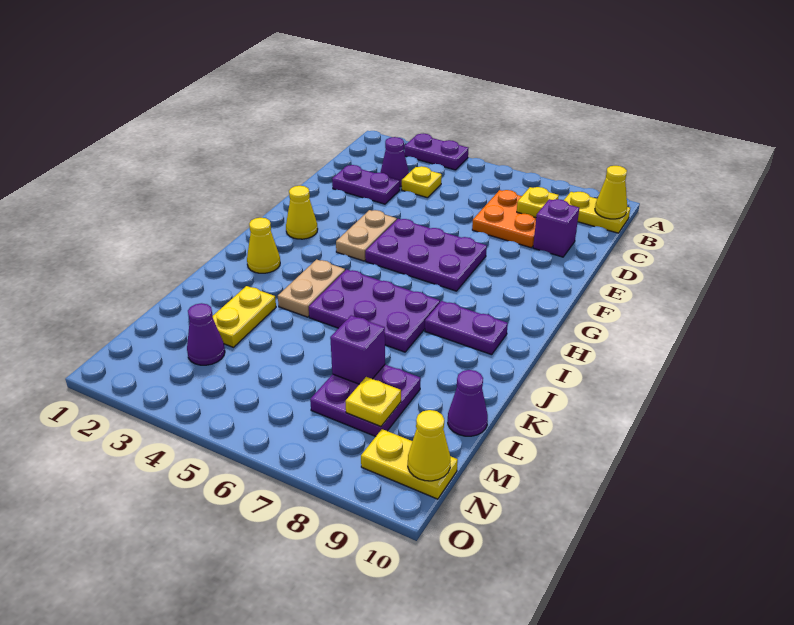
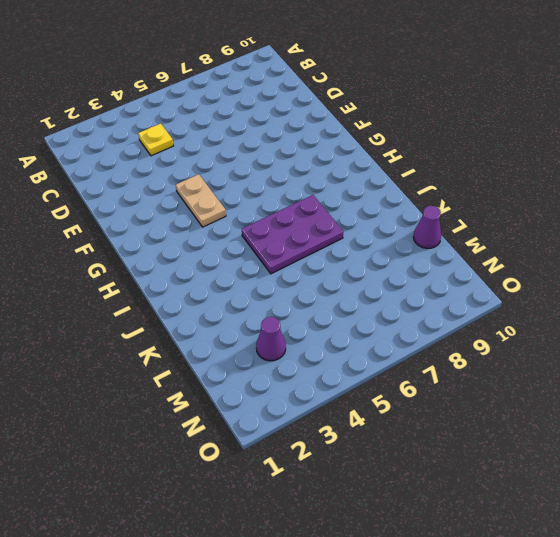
none -> purple 1x2 plate [404,134,468,170]
none -> yellow 1x2 plate [564,192,630,233]
none -> purple 1x1 cone [380,137,409,187]

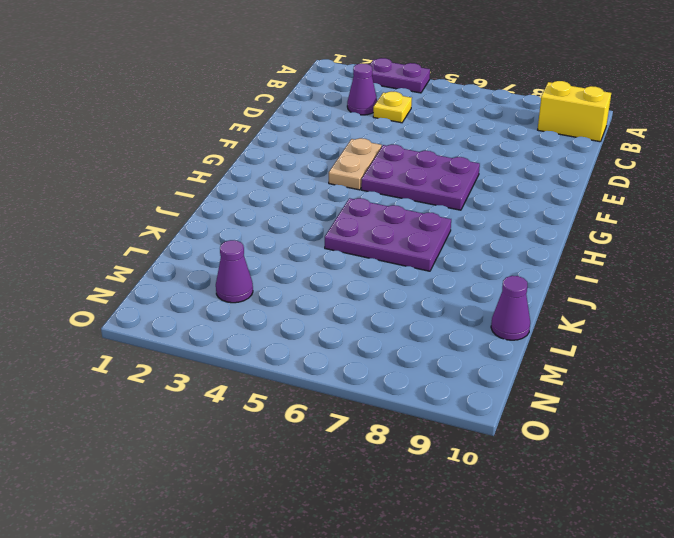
yellow 1x2 brick [538,81,611,142] -> yellow 1x2 plate [564,192,630,233]
none -> orange 2x2 plate [472,190,536,248]
none -> purple 1x2 plate [332,165,400,204]
none -> purple 1x1 brick [533,199,579,257]

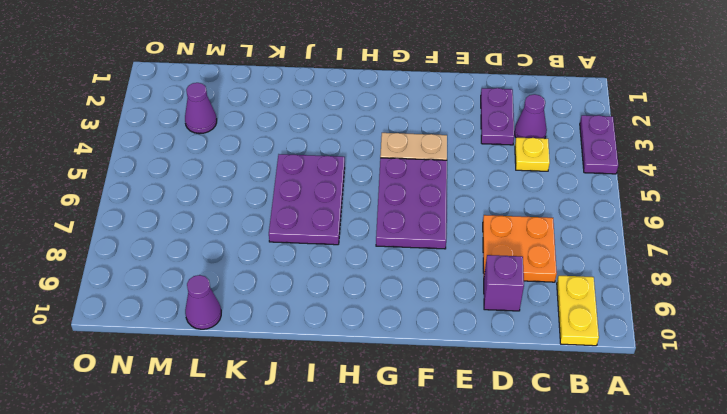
none -> yellow 1x1 cone [286,186,318,239]
none -> yellow 1x1 cone [247,218,280,273]
none -> tan 1x2 plate [278,259,345,317]

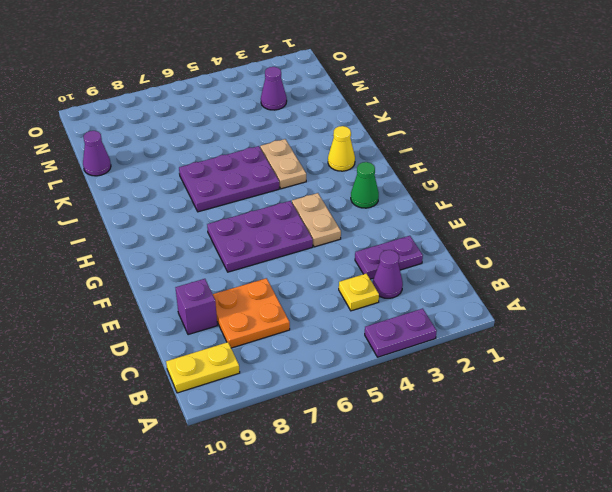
green 1x1 cone [351,162,379,208] -> yellow 1x1 cone [286,186,318,239]
none -> purple 1x2 plate [425,301,508,355]
none -> yellow 1x2 plate [213,286,276,347]
none -> purple 2x2 plate [310,364,421,436]

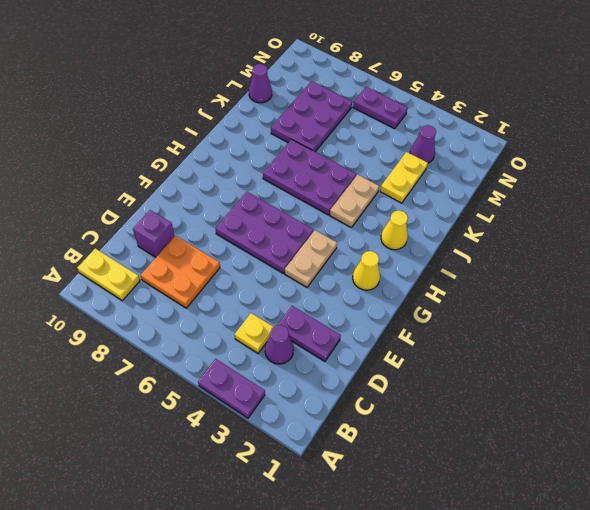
purple 2x3 plate [271,81,352,152] -> purple 2x2 plate [310,364,421,436]
purple 1x2 plate [353,87,408,129] -> purple 1x2 plate moved to [425,301,508,355]
none -> yellow 1x2 plate [361,429,458,499]
none -> yellow 1x1 cone [595,166,627,219]
none -> yellow 1x1 plate [517,187,559,218]

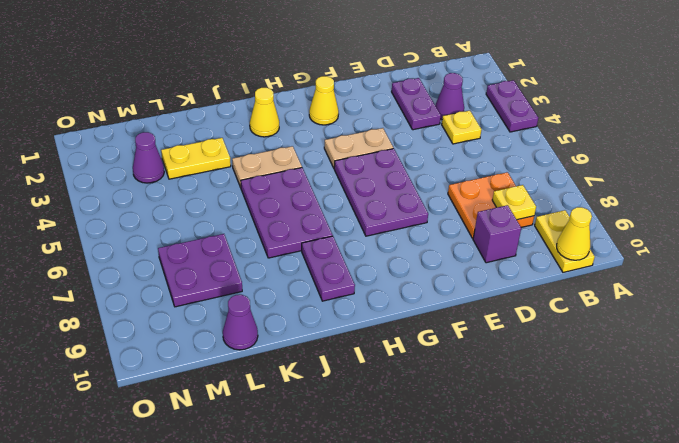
none -> yellow 1x2 plate [361,429,458,499]
none -> purple 1x1 brick [330,315,385,384]
none -> yellow 1x1 plate [345,377,401,427]

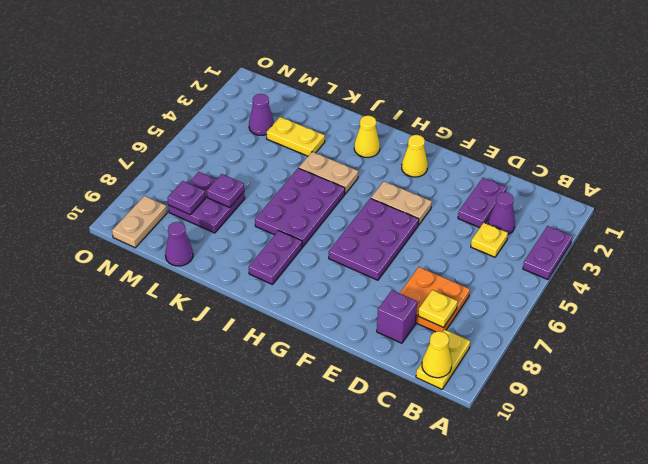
purple 1x1 plate [207,174,244,208] -> purple 1x1 brick [330,315,385,384]
purple 1x1 plate [168,181,205,215] -> yellow 1x1 plate [345,377,401,427]
tan 1x2 plate [112,196,167,248] -> yellow 1x2 plate [361,429,458,499]
none -> yellow 1x1 cone [408,410,451,481]

